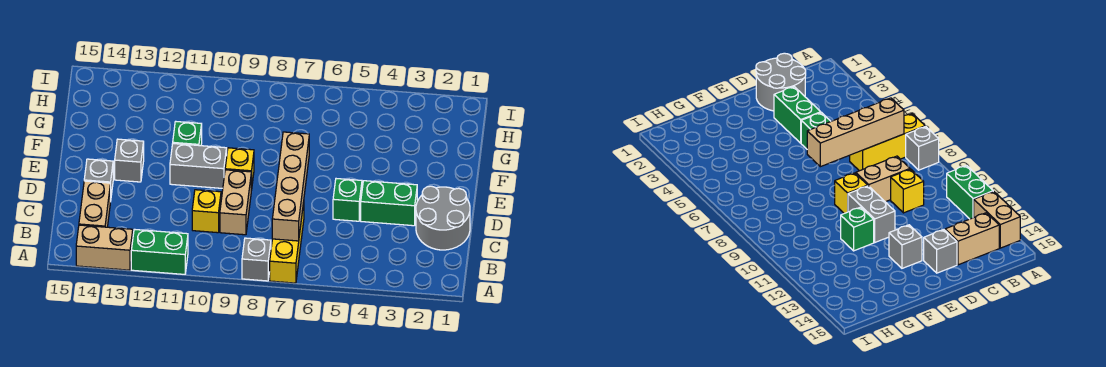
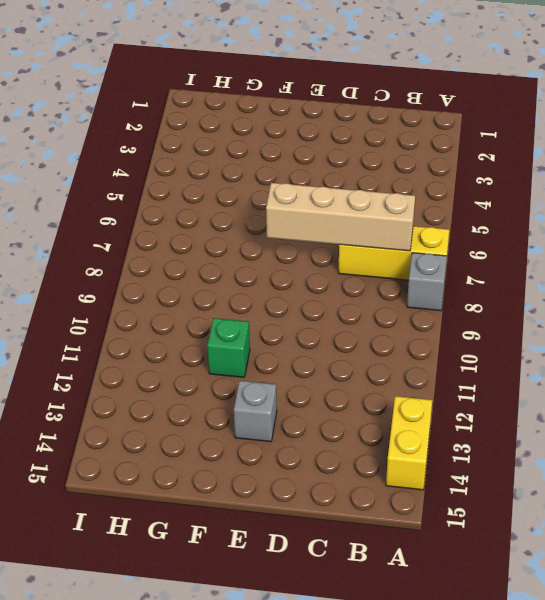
yellow 1x2 brick [386,396,432,490] -> tan 1x2 brick [76,225,133,270]
none -> green 1x2 brick [131,229,188,274]
none -> tan 1x2 brick [79,181,110,227]
none -> grey 2x2 round brick [416,186,470,250]

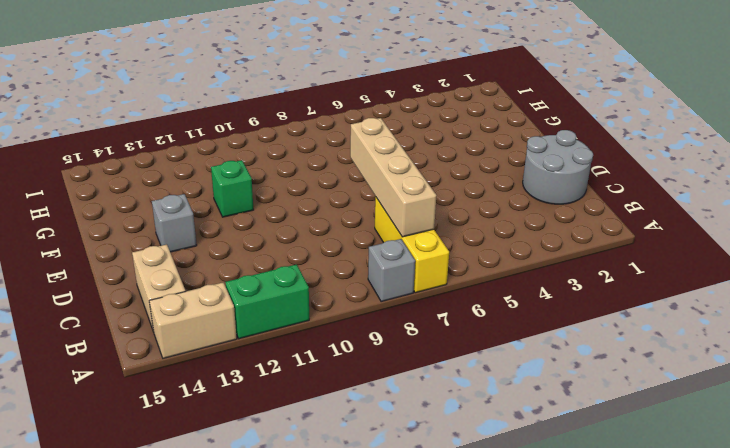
none -> tan 1x2 brick [220,170,251,235]
none -> yellow 1x1 brick [192,190,221,233]
none -> green 1x2 brick [361,181,417,226]

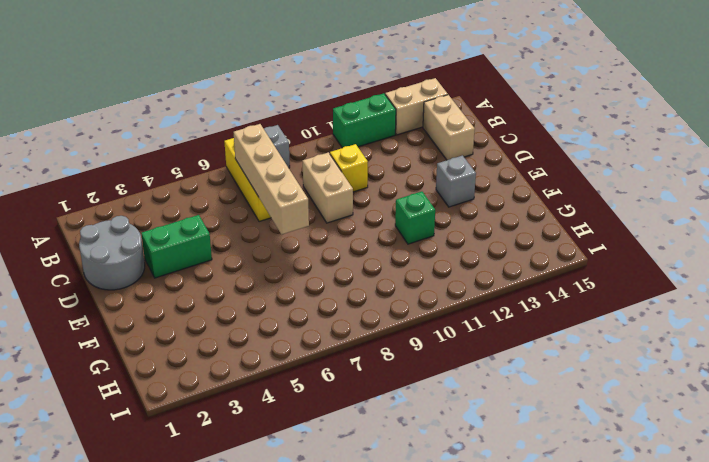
none -> green 1x1 brick [333,179,362,221]
none -> grey 1x1 brick [84,159,113,202]
none -> yellow 1x1 brick [225,148,254,190]

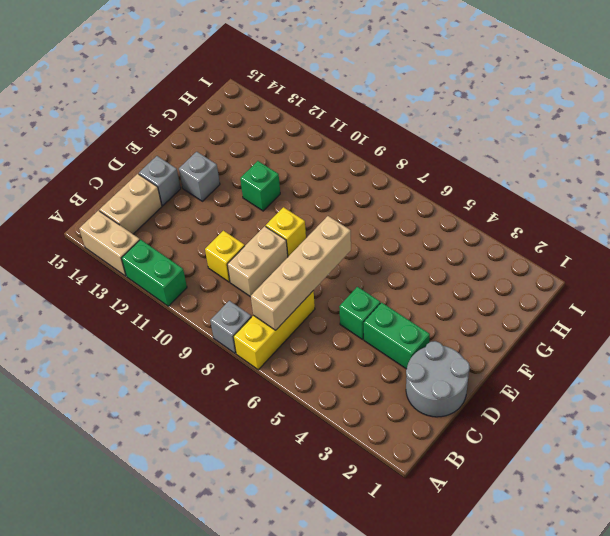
none -> grey 1x2 brick [170,144,227,188]

